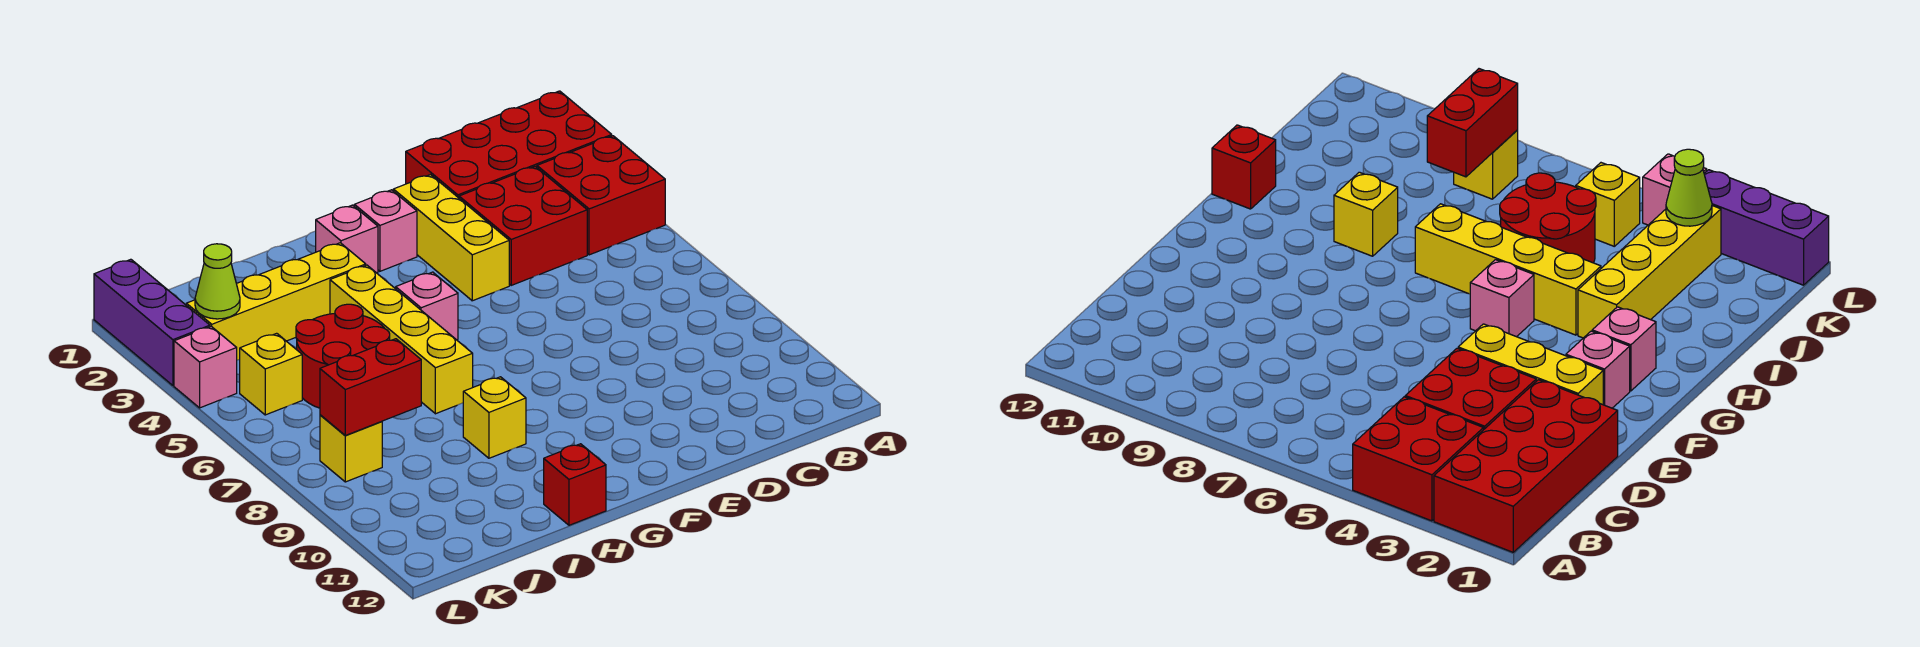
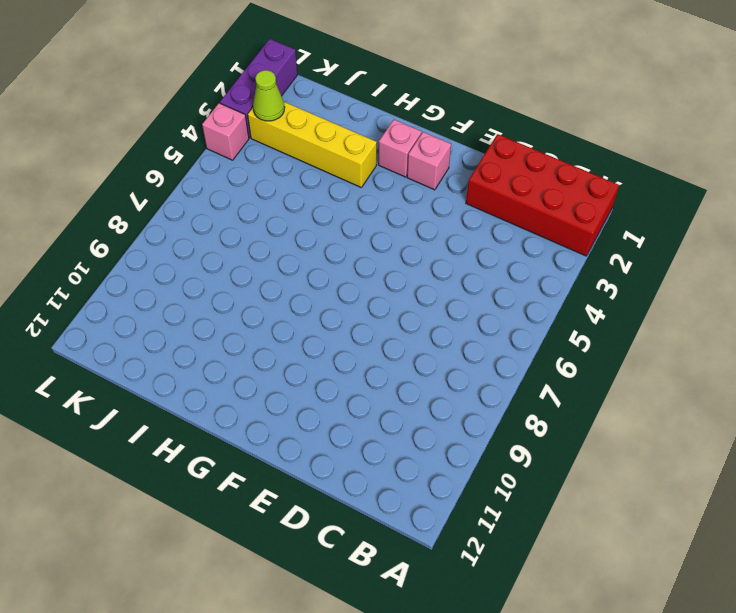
none -> red 2x2 brick [537,136,665,255]
none -> red 2x2 brick [459,166,587,285]
none -> yellow 1x3 brick [393,175,509,301]

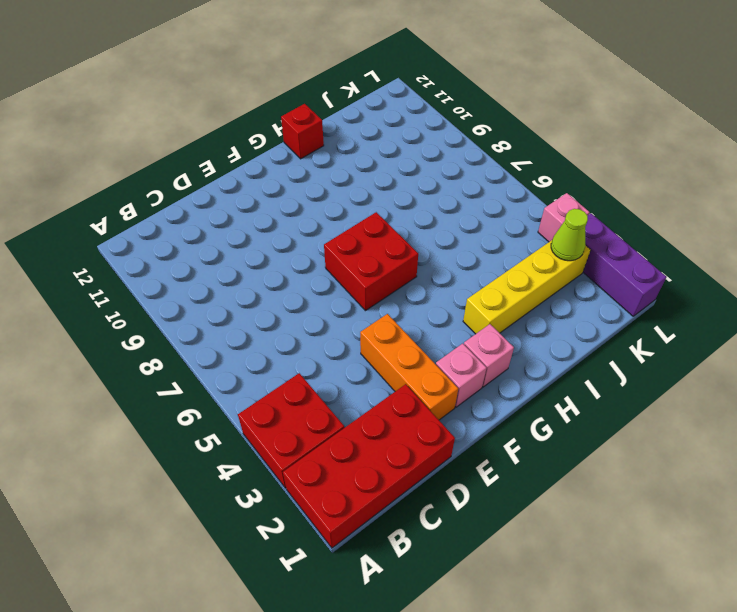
orange 1x3 brick [360,314,458,420] -> yellow 1x3 brick [393,175,509,301]
red 2x2 brick [324,212,418,311] -> red 2x2 brick moved to [459,166,587,285]
none -> pink 1x1 brick [396,272,458,340]
none -> yellow 1x4 brick [330,265,473,414]
none -> yellow 1x1 brick [463,377,526,458]

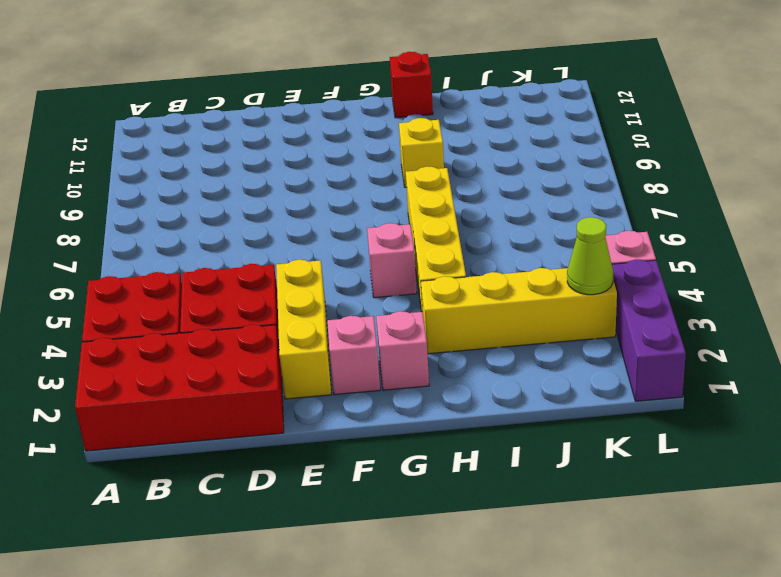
none -> red 2x2 round brick [296,304,390,408]
none -> yellow 1x1 brick [240,333,302,415]
none -> yellow 1x1 brick [320,415,382,482]

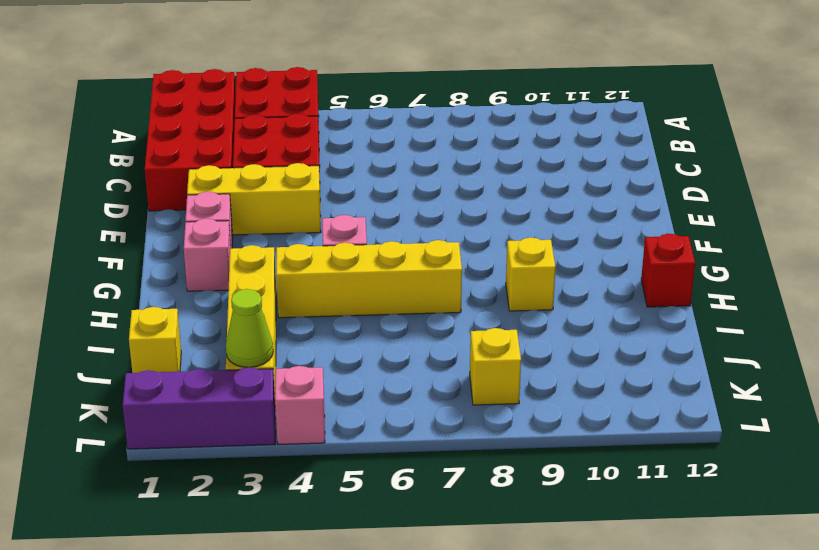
yellow 1x1 brick [129,307,181,373] -> yellow 1x1 brick moved to [240,333,302,415]
none -> red 2x2 round brick [296,304,390,408]
none -> red 1x2 brick [320,339,421,435]

